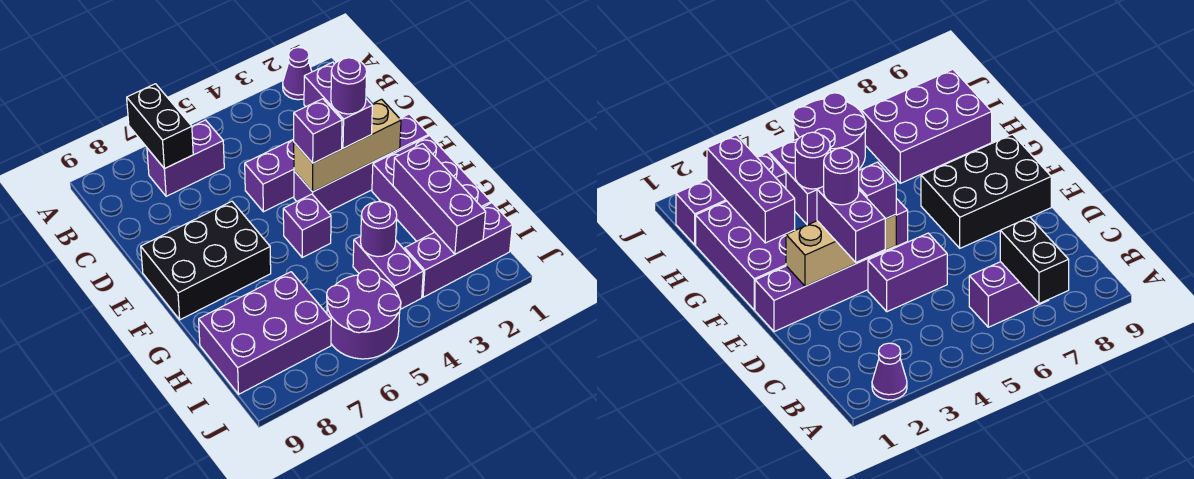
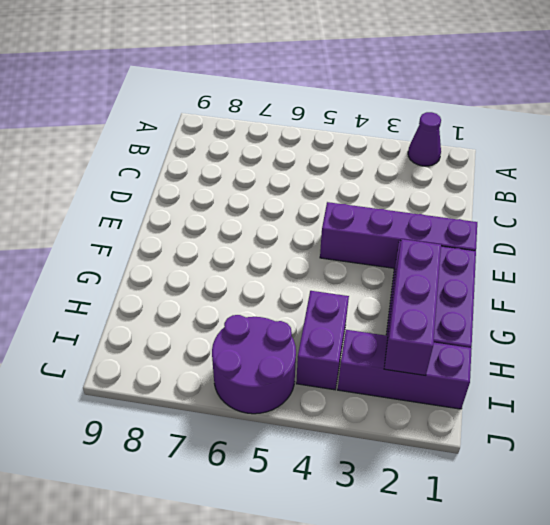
none -> purple 1x2 brick [147,120,224,196]
none -> purple 1x2 brick [245,139,294,212]
none -> black 2x3 brick [141,201,271,320]

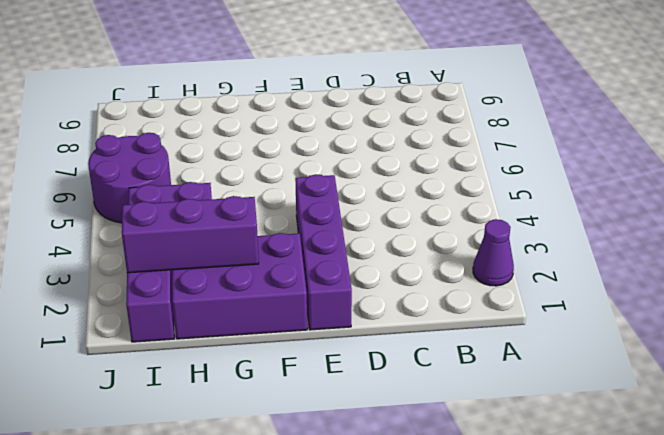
none -> purple 1x2 brick [147,120,224,196]
none -> purple 1x2 brick [245,139,294,212]
none -> black 2x3 brick [141,201,271,320]

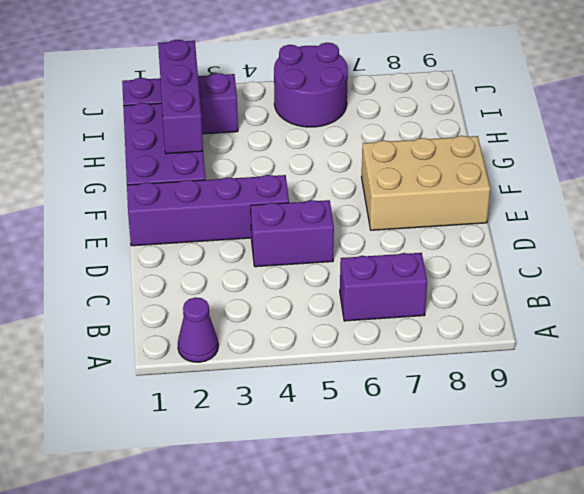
tan 2x3 brick [362,136,490,230] -> black 2x3 brick [141,201,271,320]
none -> purple 1x1 brick [283,194,331,257]
none -> purple 1x2 brick [353,236,423,309]
none -> purple 2x3 brick [199,272,331,394]

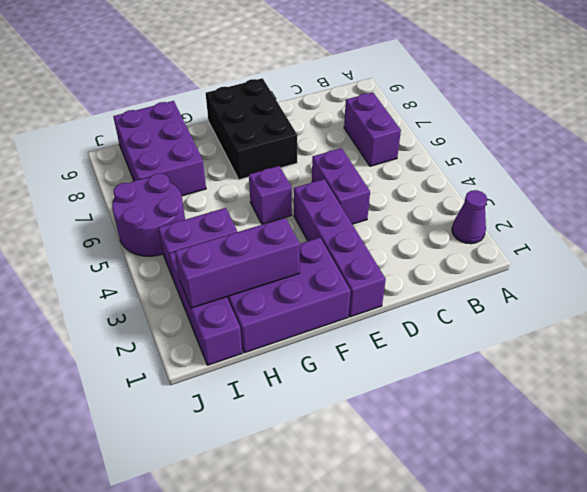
none -> black 1x2 brick [127,84,193,169]
none -> tan 1x3 brick [294,99,401,192]
none -> purple 1x1 round brick [361,202,397,257]

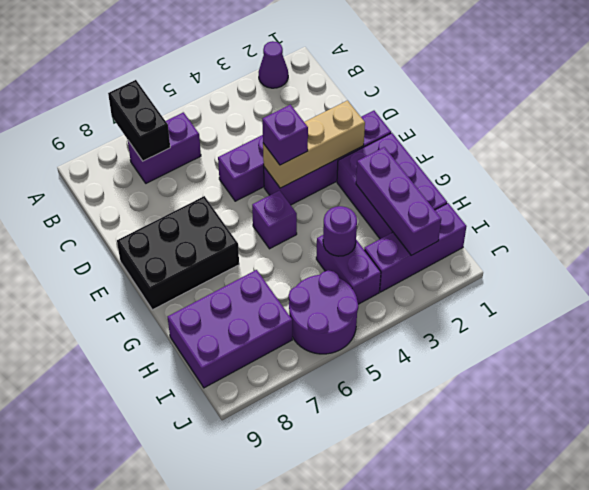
none -> purple 1x2 brick [304,62,372,148]
none -> purple 1x1 round brick [331,58,367,114]

